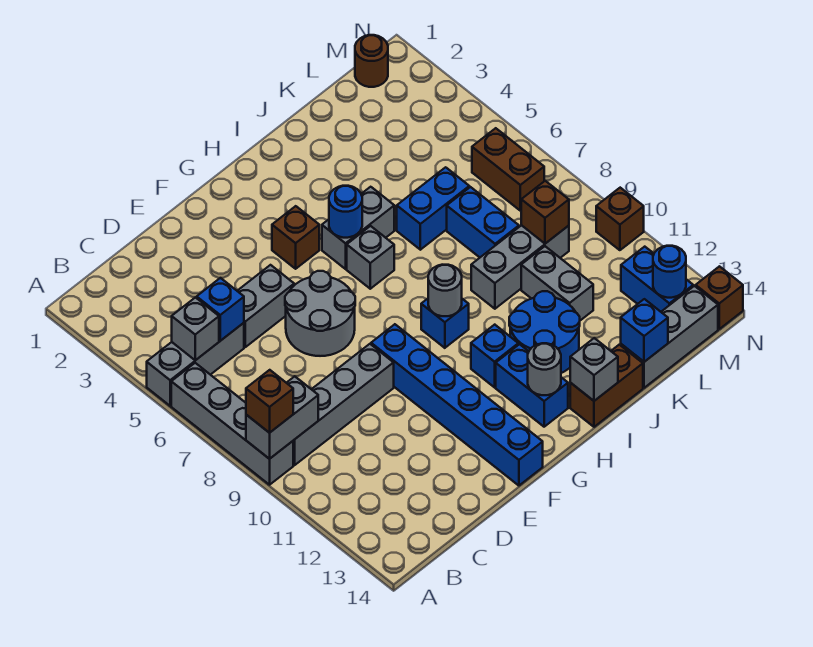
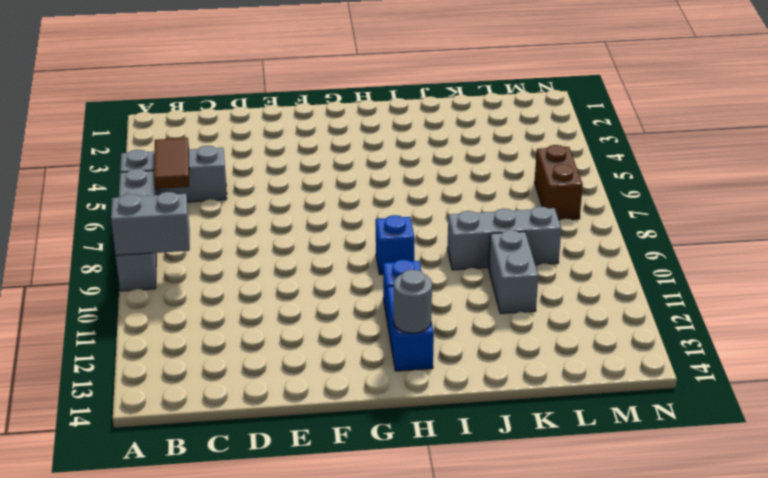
brown 1x2 tile [154,138,189,189] -> grey 1x1 brick [172,297,219,360]
none -> grey 1x4 brick [293,344,394,465]
none -> grey 1x2 brick [237,265,294,347]
none -> grey 2x2 round brick [285,271,355,356]
none -> blue 1x6 brick [371,324,543,486]

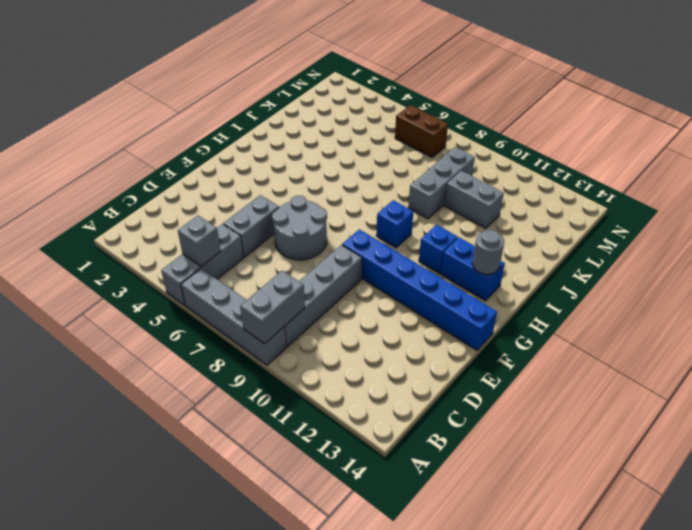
none -> brown 1x1 brick [272,206,319,269]
none -> grey 1x2 brick [322,187,394,269]
none -> grey 1x1 brick [347,226,394,289]
none -> blue 2x2 round brick [509,291,580,373]

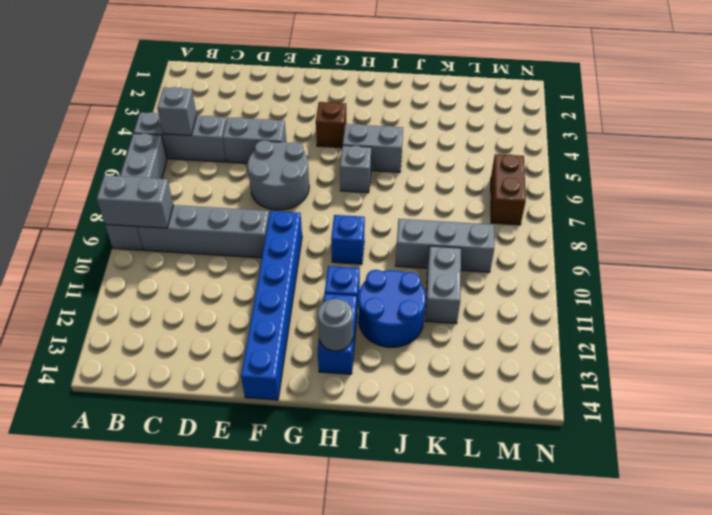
none -> brown 1x2 brick [570,345,643,427]
none -> blue 1x2 brick [397,167,469,250]
none -> blue 1x2 brick [447,187,519,257]
none -> grey 1x3 brick [621,286,718,388]

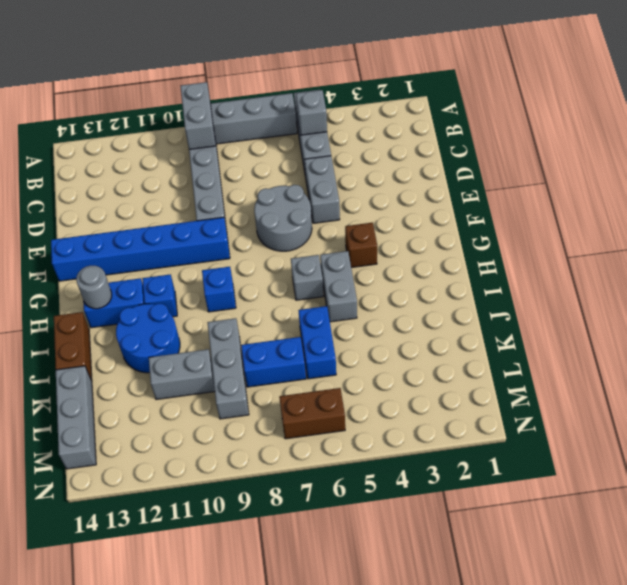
none -> brown 1x1 round brick [355,35,388,87]
none -> blue 1x2 brick [621,247,693,312]
none -> brown 1x1 brick [596,188,644,250]
none -> brown 1x1 brick [696,266,743,329]

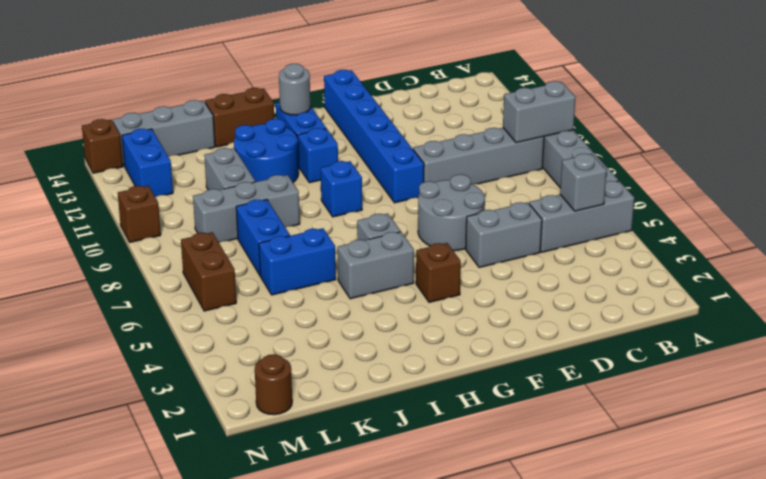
none -> blue 1x1 brick [197,278,244,341]
none -> blue 1x1 round brick [329,186,362,238]
none -> grey 1x1 round brick [428,265,462,316]
none -> grey 1x1 brick [570,338,618,401]

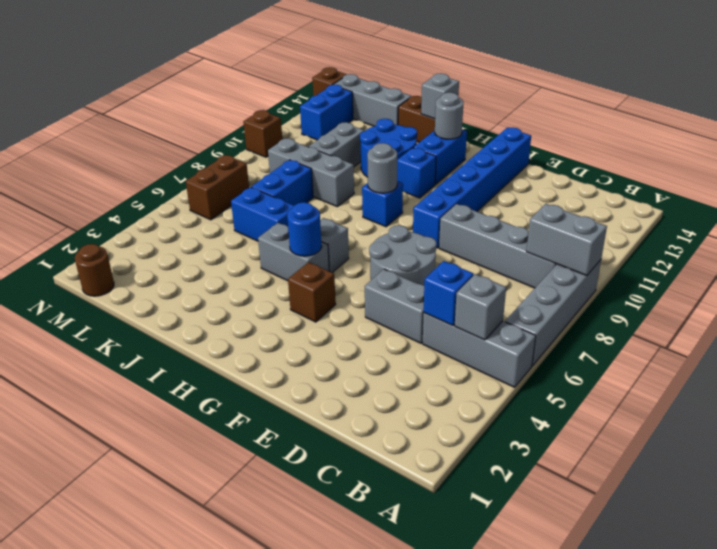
none -> blue 1x1 brick [621,299,668,362]
none -> brown 1x1 brick [521,181,569,244]
none -> blue 1x1 round brick [653,246,686,298]
none -> brown 1x1 brick [246,370,293,433]

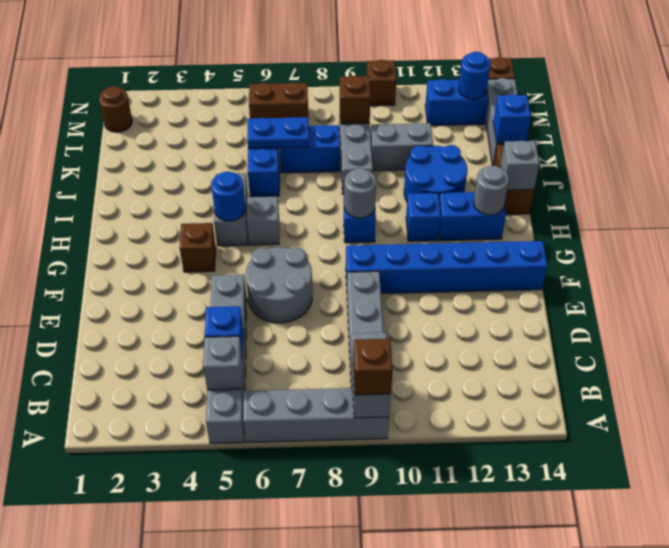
blue 1x2 plate [247,117,309,149] -> none

